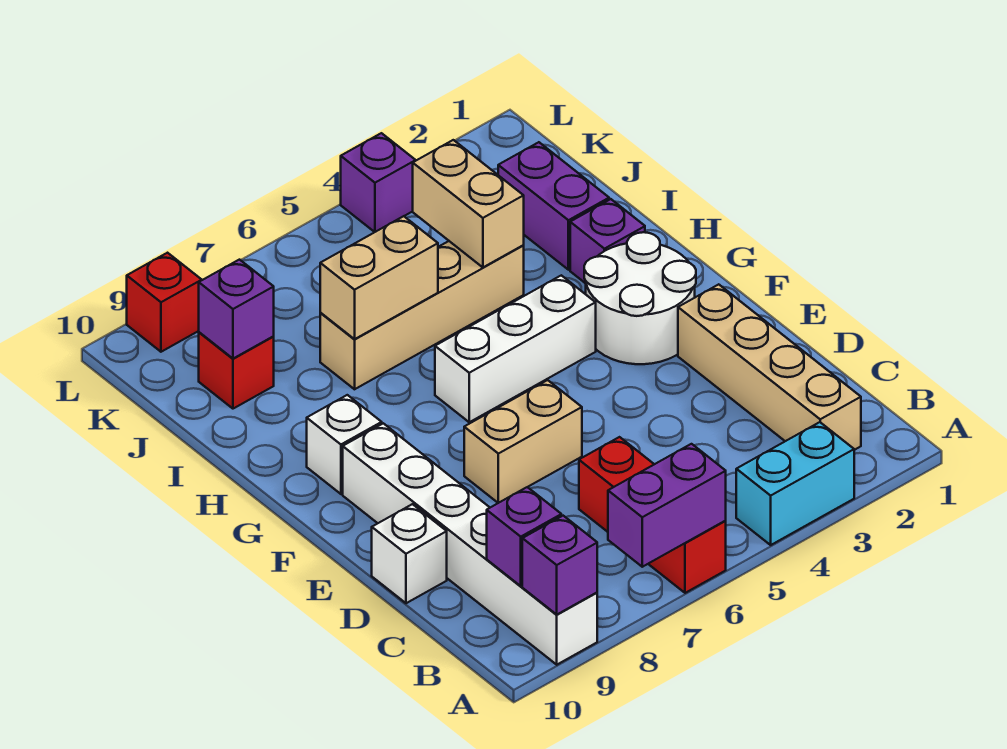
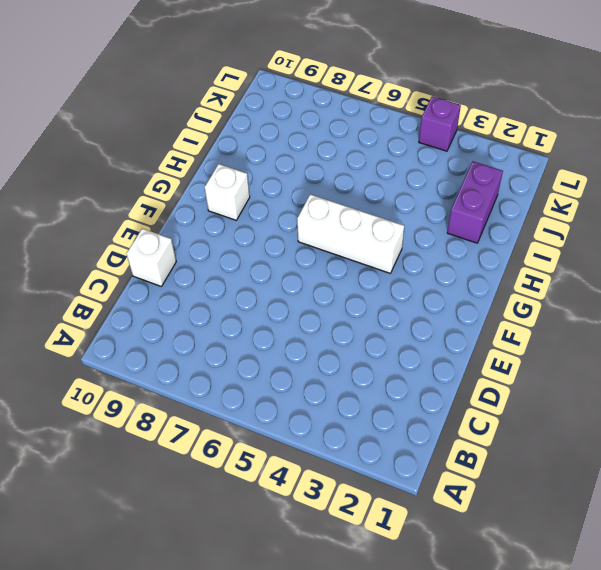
none -> cyan 1x2 brick [736,422,854,545]
none -> red 1x3 brick [579,437,726,593]
none -> white 1x6 brick [343,423,597,665]

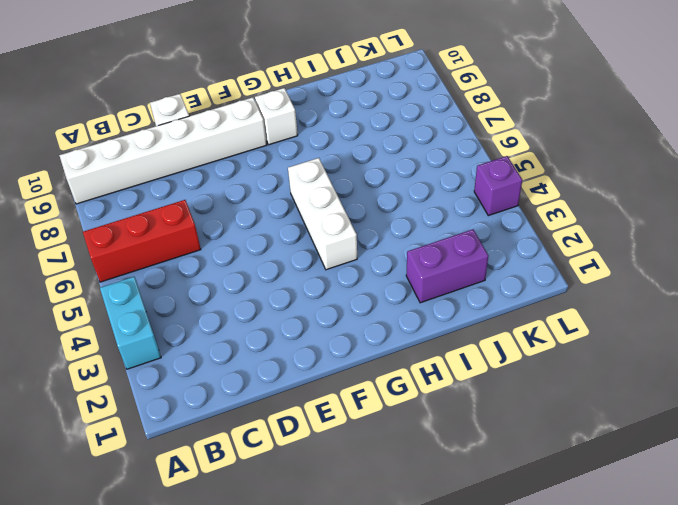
none -> tan 1x4 brick [678,284,861,450]
none -> tan 1x2 brick [464,380,582,503]
none -> white 2x2 round brick [584,232,696,364]

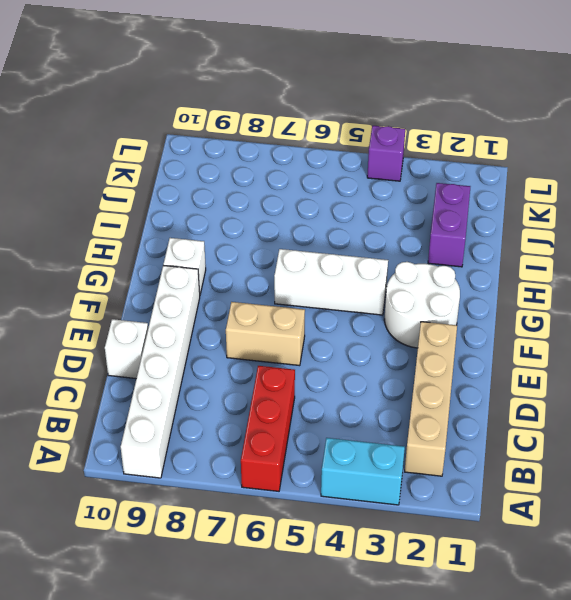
none -> purple 1x1 brick [570,199,645,283]
none -> tan 1x4 brick [320,241,524,389]
none -> red 1x1 brick [199,332,274,409]

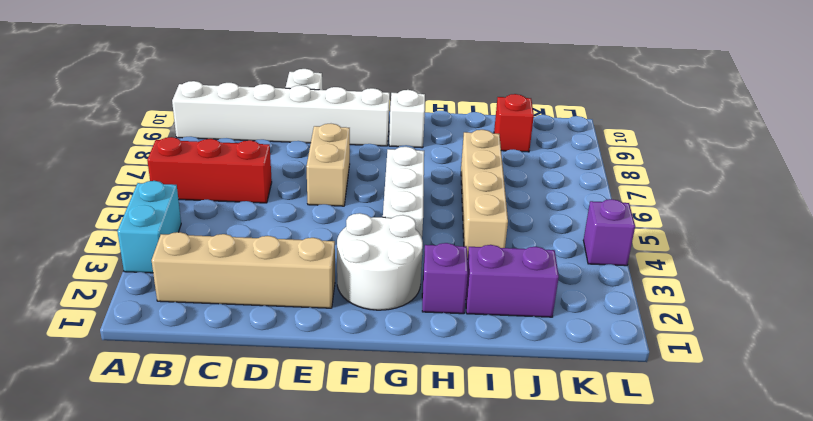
none -> red 1x1 brick [127,253,202,352]
none -> purple 1x2 brick [608,444,726,567]
none -> purple 1x1 brick [522,516,597,614]

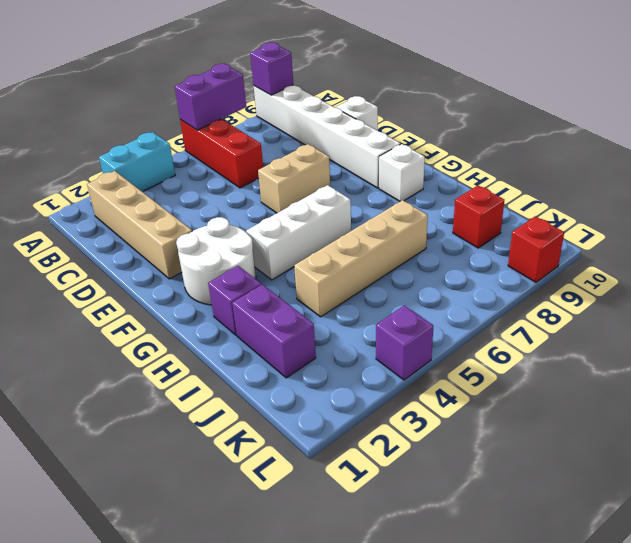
none -> purple 1x1 brick [487,487,561,586]
none -> tan 1x2 brick [413,140,524,267]
none -> tan 1x2 brick [320,216,438,339]

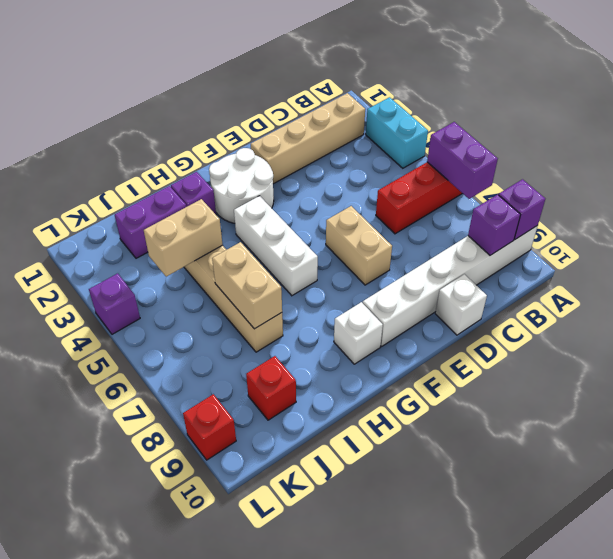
none -> purple 1x1 brick [199,260,274,359]

